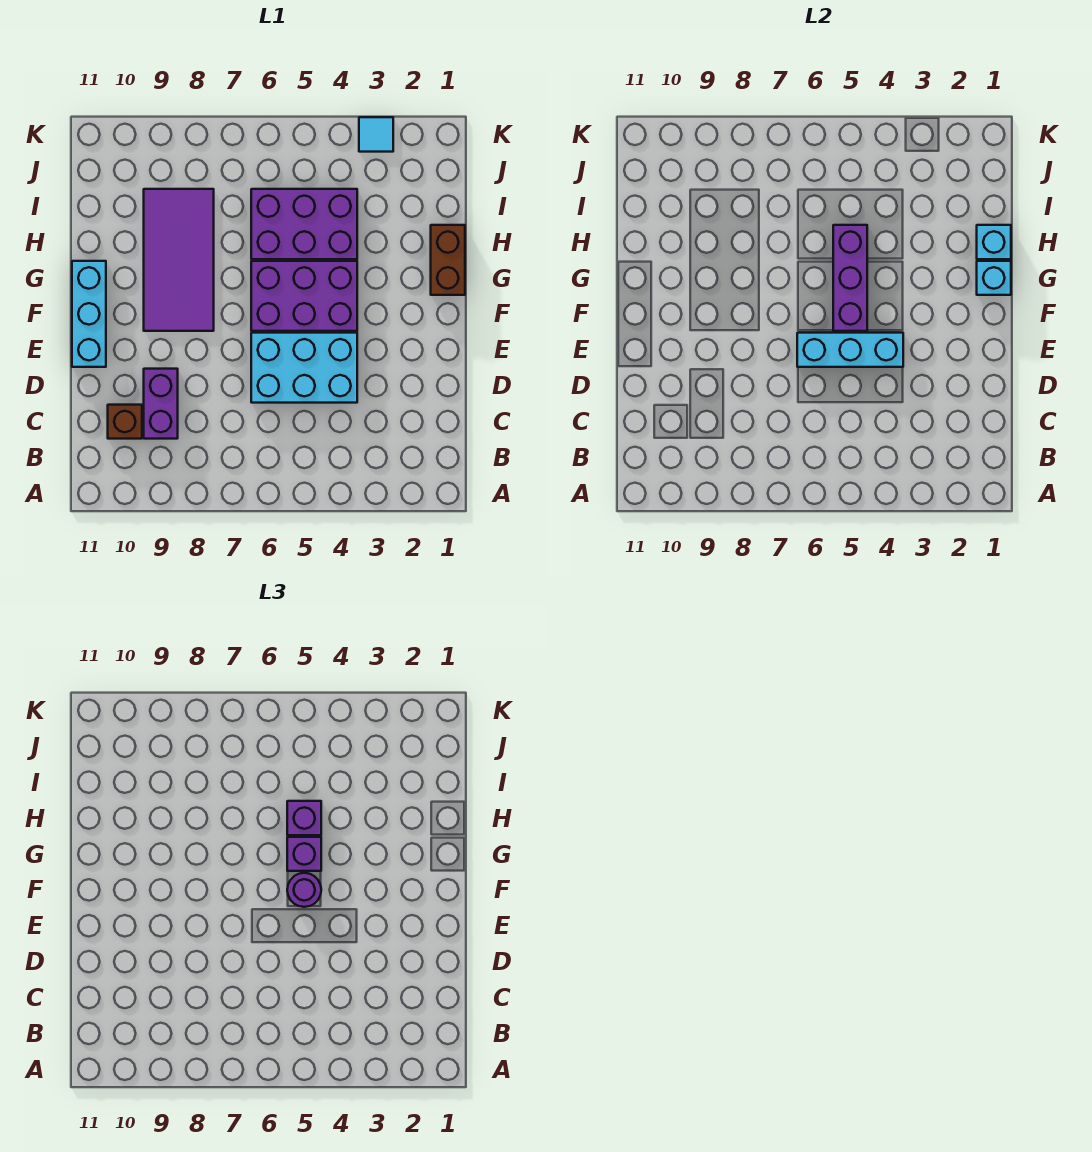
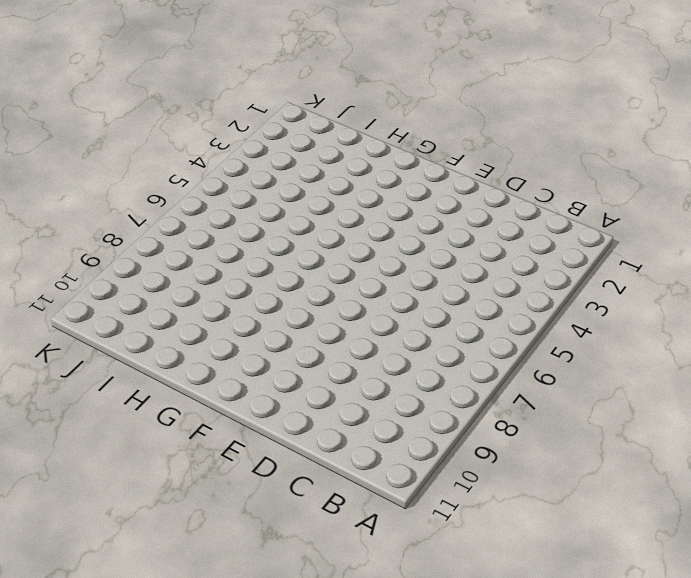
none -> purple 1x2 brick [144,369,178,439]
none -> brown 1x1 brick [108,405,142,439]
none -> cyan 2x3 brick [251,333,357,403]

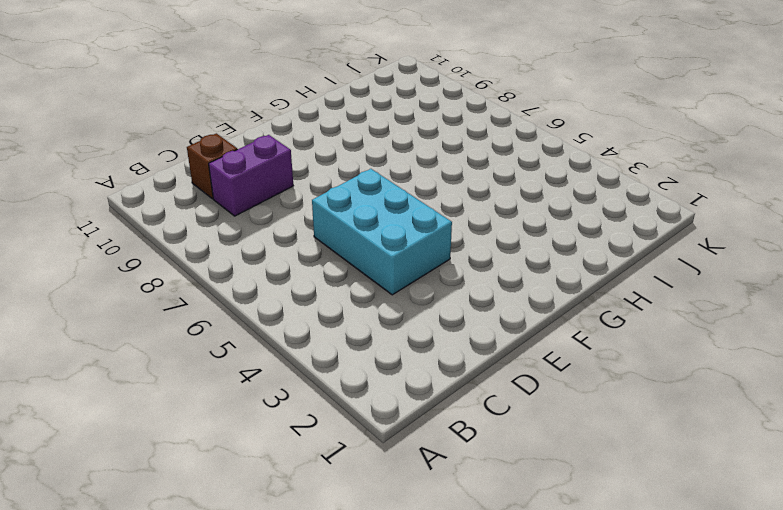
none -> cyan 1x3 brick [72,261,106,367]
none -> purple 2x3 brick [251,261,357,331]
none -> purple 2x4 tile [144,189,214,331]

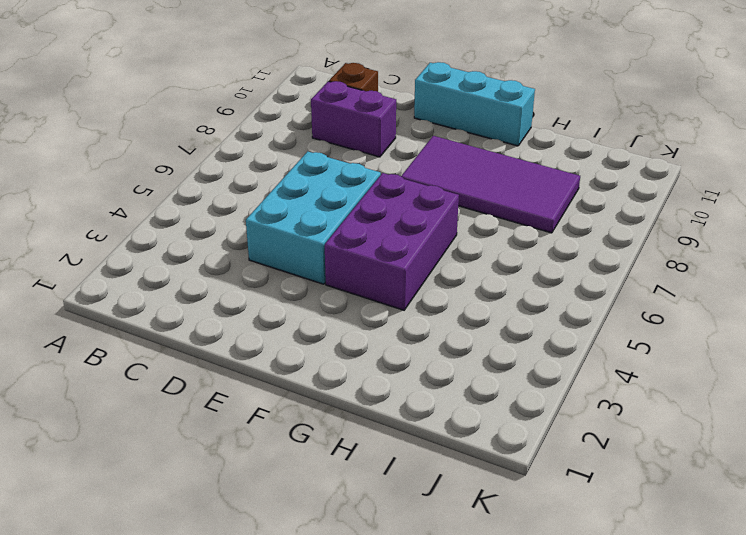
none -> brown 1x2 brick [431,225,465,295]
none -> purple 2x3 brick [251,189,357,259]
none -> cyan 1x1 tile [359,117,393,152]

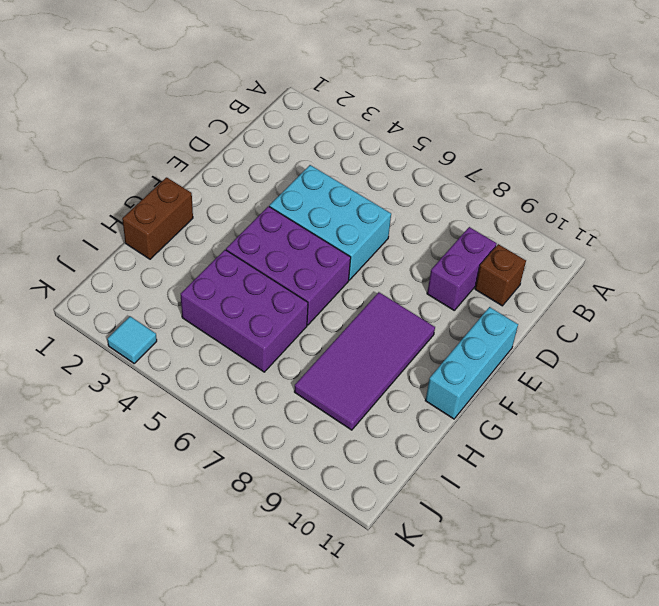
none -> cyan 1x3 brick [797,333,903,367]
none -> purple 1x3 brick [833,225,867,331]
none -> cyan 1x1 brick [977,261,1011,295]

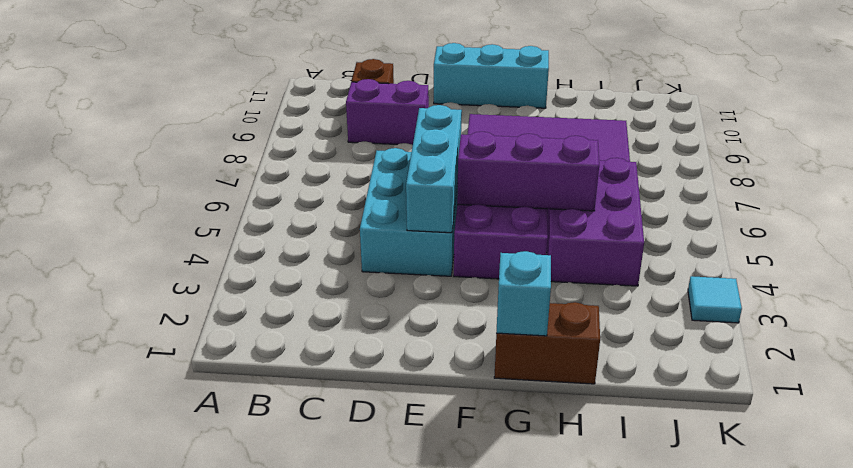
none -> cyan 1x1 brick [977,225,1011,259]
none -> purple 1x1 round brick [287,873,321,907]
none -> purple 1x1 brick [287,837,321,871]

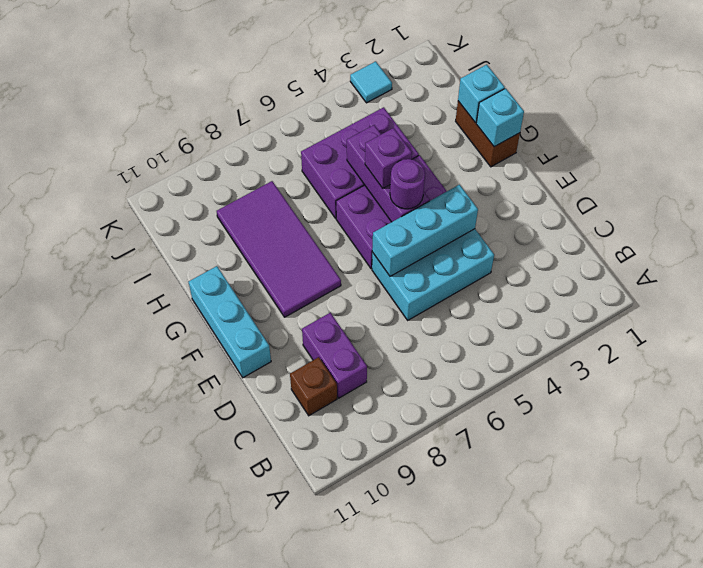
none -> purple 1x1 brick [287,801,321,835]

